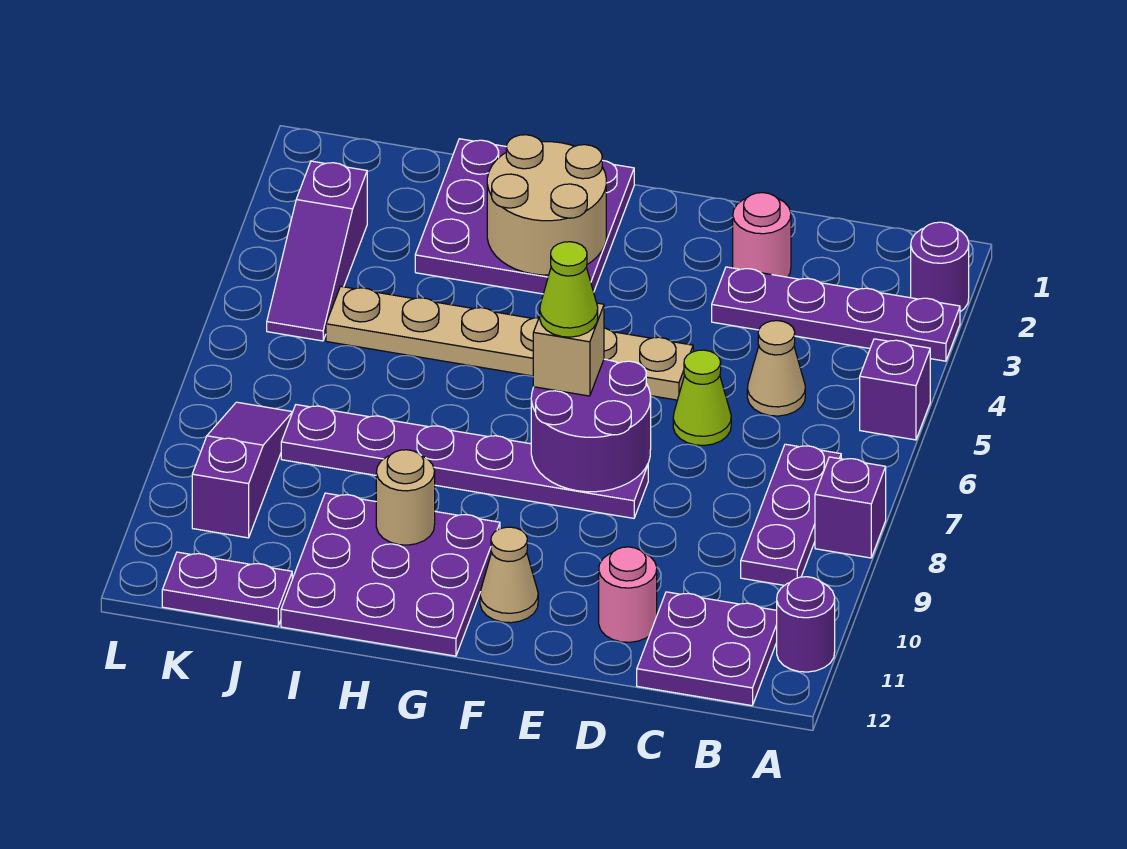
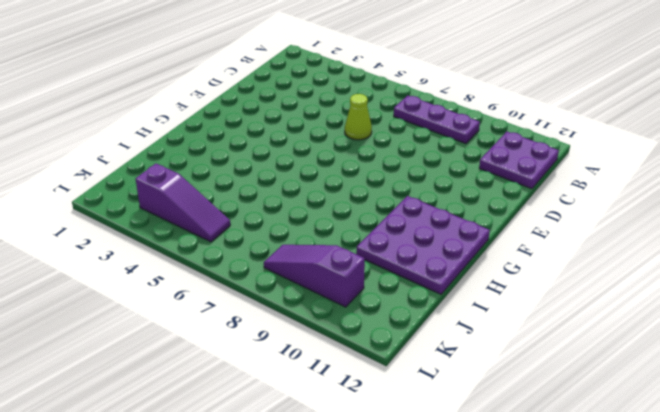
none -> purple 1x1 round brick [911,222,969,312]
none -> purple 1x4 plate [712,267,960,361]
none -> purple 1x1 brick [860,339,930,440]

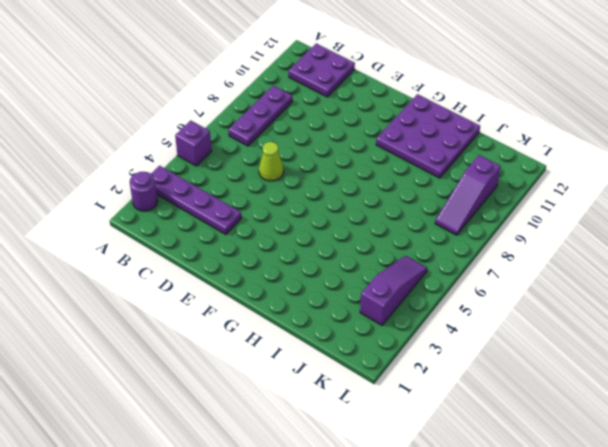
none -> purple 1x1 brick [815,457,886,558]
none -> purple 1x1 round brick [777,577,835,672]
none -> tan 1x1 cone [747,321,805,416]

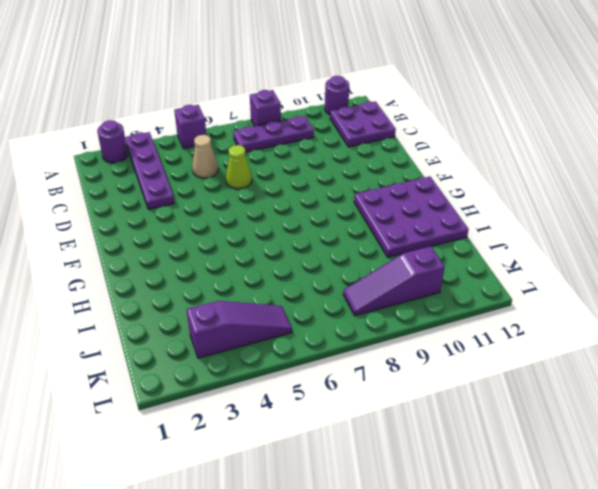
none -> pink 1x1 round brick [733,193,791,277]
none -> pink 1x1 round brick [599,547,657,642]
none -> tan 1x6 plate [326,286,693,400]

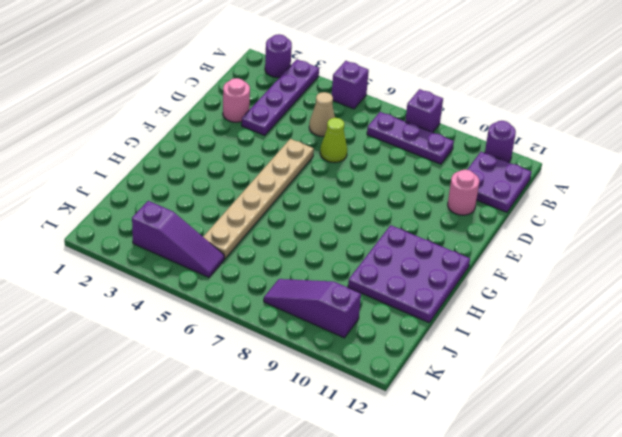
none -> purple 1x6 plate [281,405,648,518]
none -> tan 1x1 cone [480,527,538,623]
none -> purple 3x3 plate [415,139,634,294]

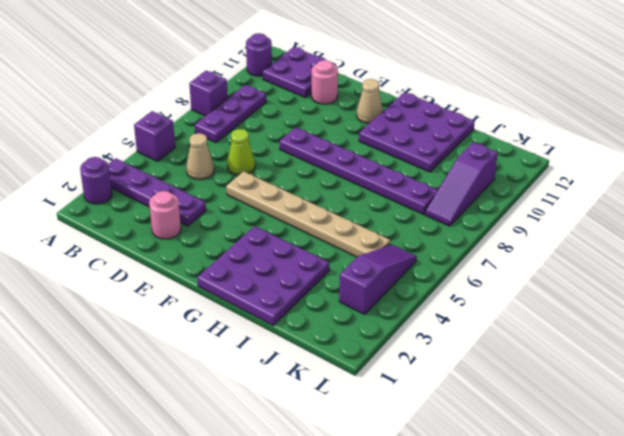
none -> purple 1x2 plate [162,552,292,626]
none -> purple 2x2 round brick [531,359,651,492]
none -> tan 2x2 round brick [487,135,606,275]

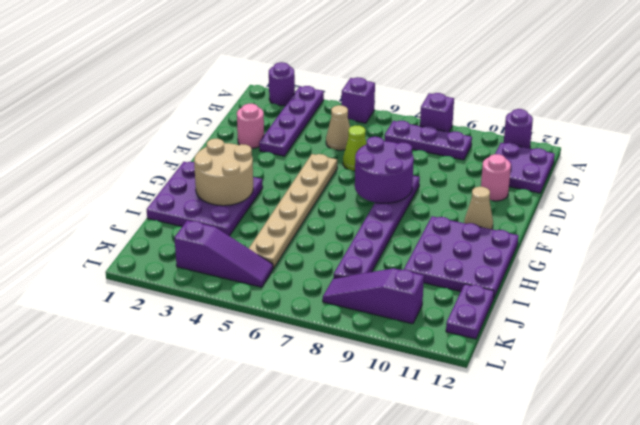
none -> tan 1x1 round brick [376,450,435,545]
none -> tan 1x1 brick [533,303,604,396]
none -> lime 1x1 cone [540,242,598,337]

